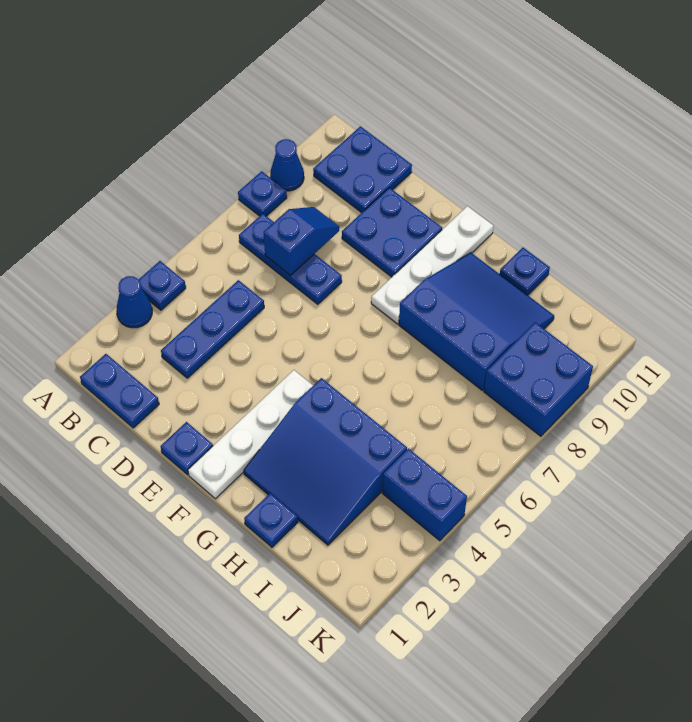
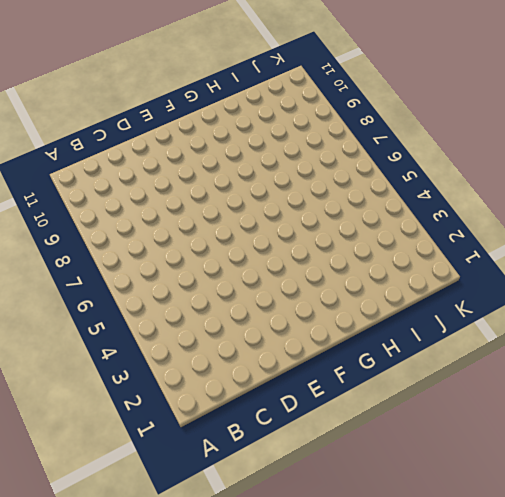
none -> blue 1x1 cone [116,276,152,328]
none -> blue 1x1 plate [139,261,186,310]
none -> blue 1x1 plate [238,171,287,216]

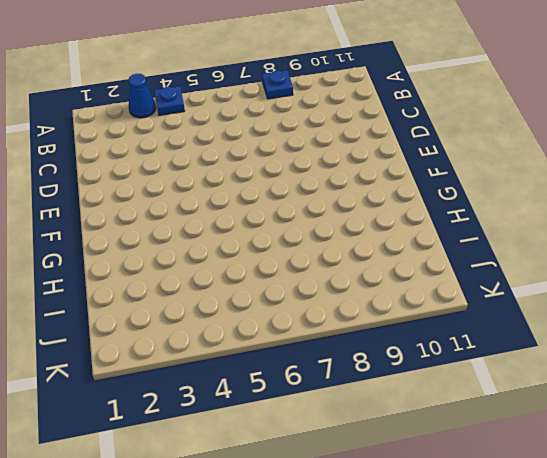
none -> blue 1x1 cone [270,139,304,191]
none -> blue 1x2 plate [80,354,159,428]
none -> blue 1x3 plate [239,214,342,304]

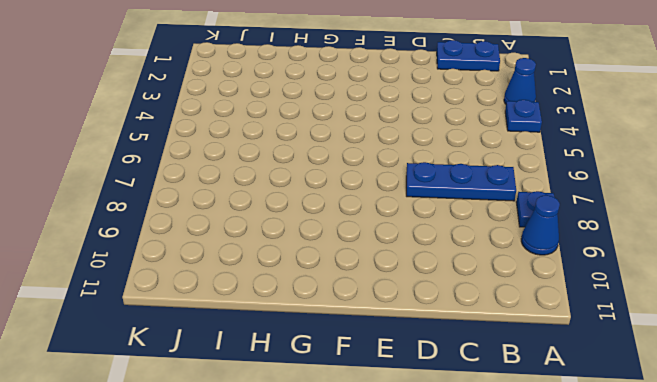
none -> blue 2x2 plate [313,126,412,213]
none -> blue 1x3 plate [161,280,264,378]
none -> blue 2x2 plate [342,188,442,277]

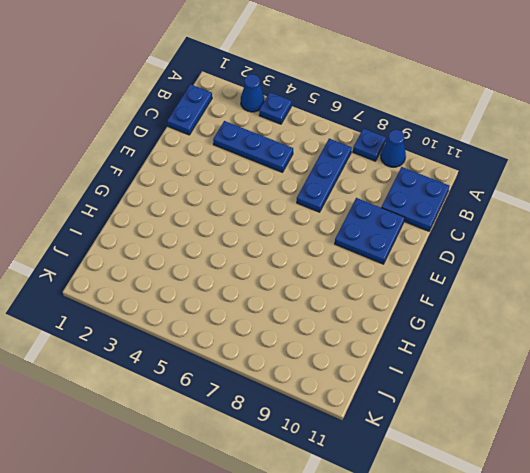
none -> blue 1x1 plate [160,422,213,475]
none -> white 1x4 plate [188,370,313,499]
none -> white 1x4 plate [371,206,494,324]

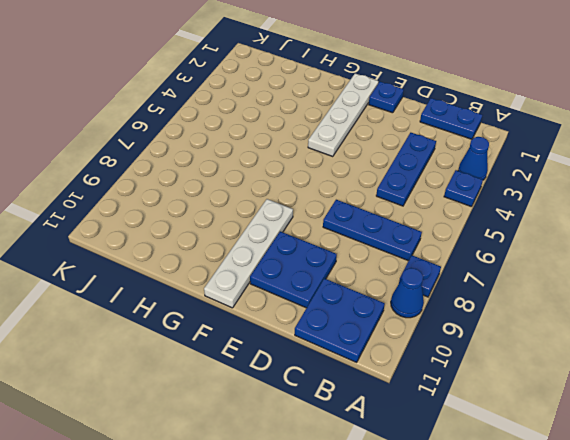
none -> blue 3x3 slope [244,378,407,545]
none -> blue 3x3 slope [399,253,554,390]
none -> blue 1x1 plate [244,493,298,547]

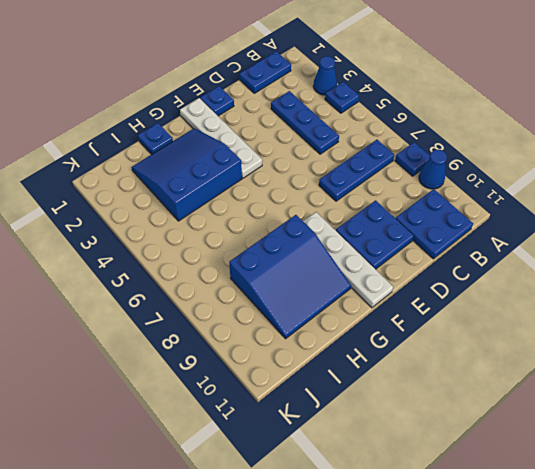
none -> blue 1x1 plate [500,248,550,295]
none -> blue 1x2 brick [382,449,467,541]
none -> blue 2x2 brick [484,322,593,436]

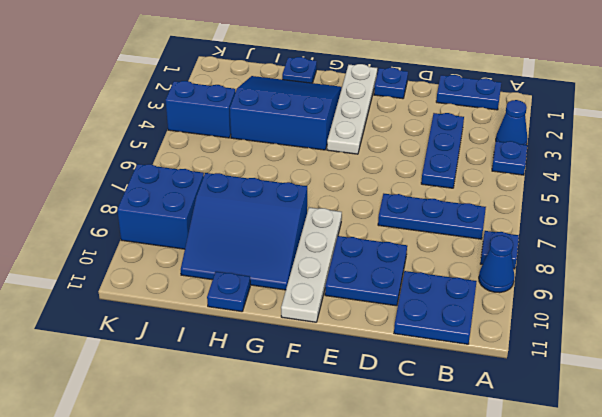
none -> blue 1x2 slope [264,207,339,276]

